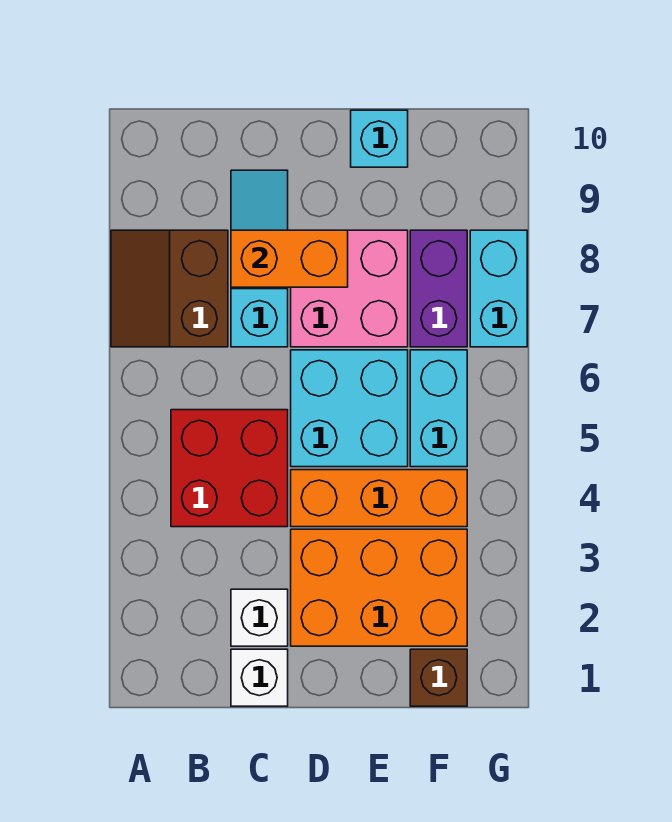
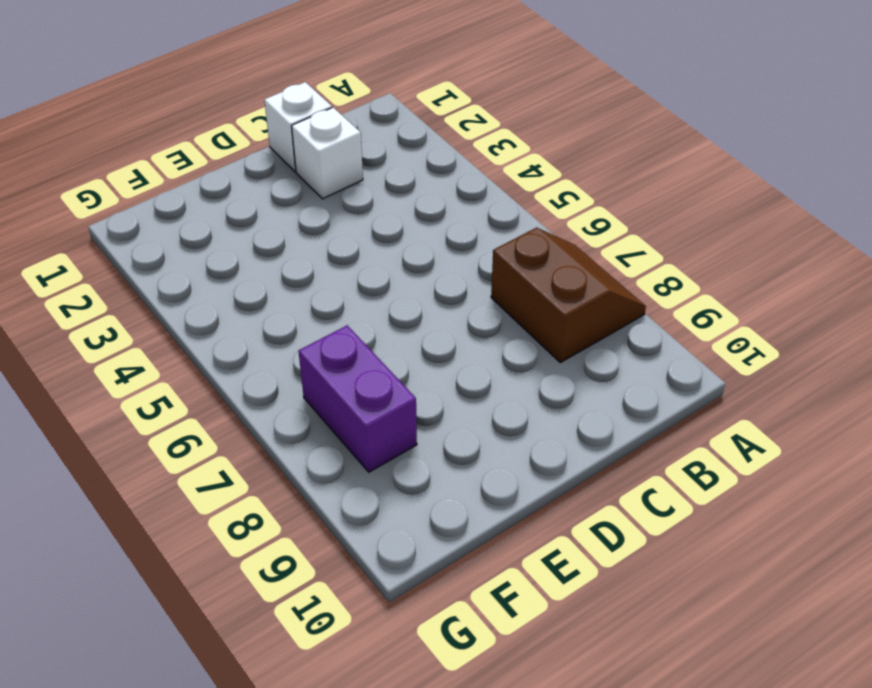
none -> red 2x2 brick [171,410,288,527]
none -> cyan 1x3 slope [231,170,288,347]
none -> orange 2x3 brick [291,529,467,646]

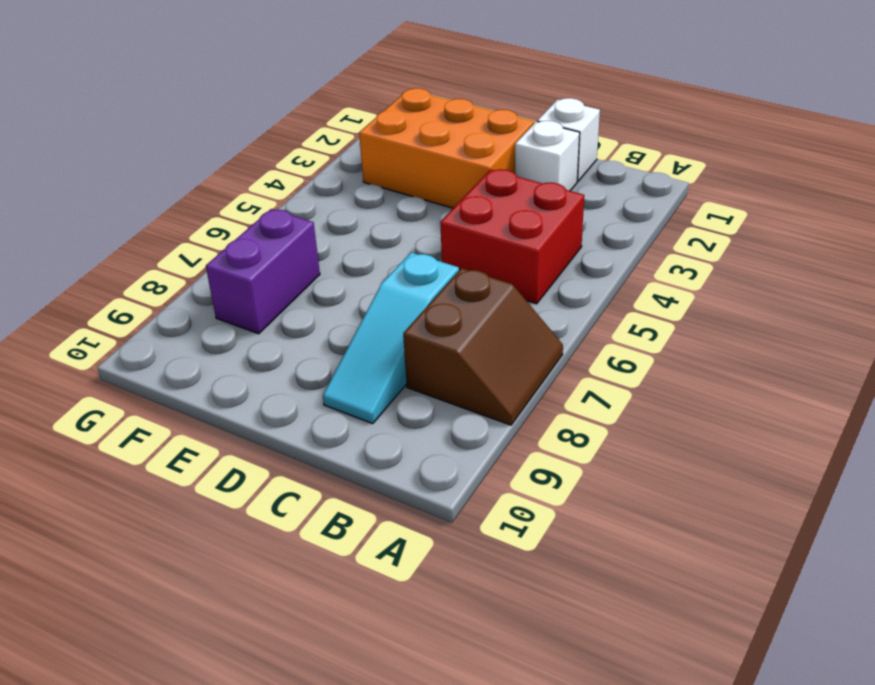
none -> orange 1x3 brick [291,470,467,527]
none -> cyan 2x2 brick [291,350,408,467]
none -> pink 2x2 brick [291,230,408,347]

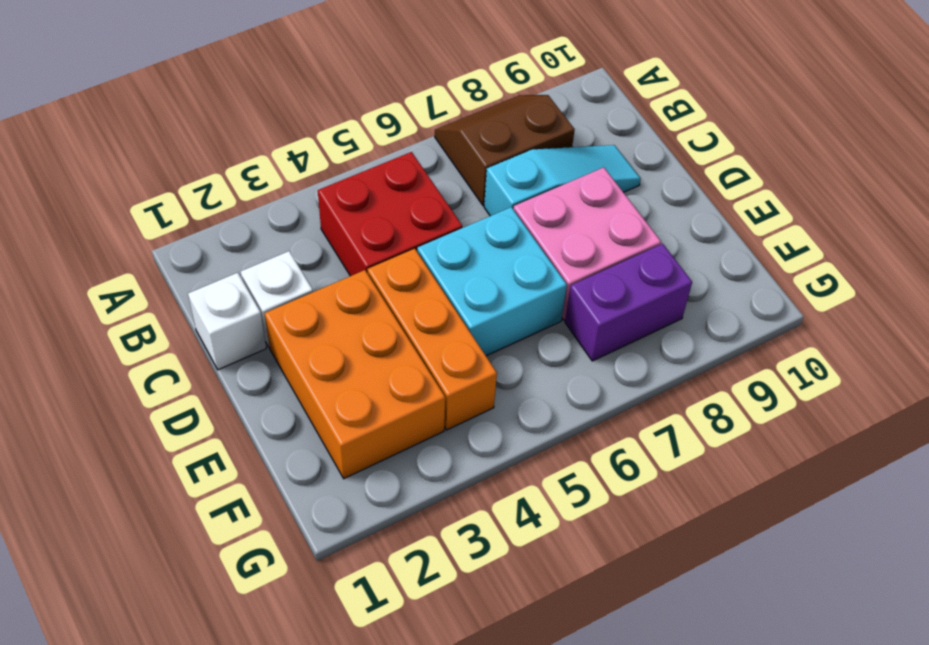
none -> cyan 1x1 brick [351,110,408,167]
none -> brown 1x1 brick [410,649,467,706]
none -> cyan 1x2 brick [410,350,467,467]

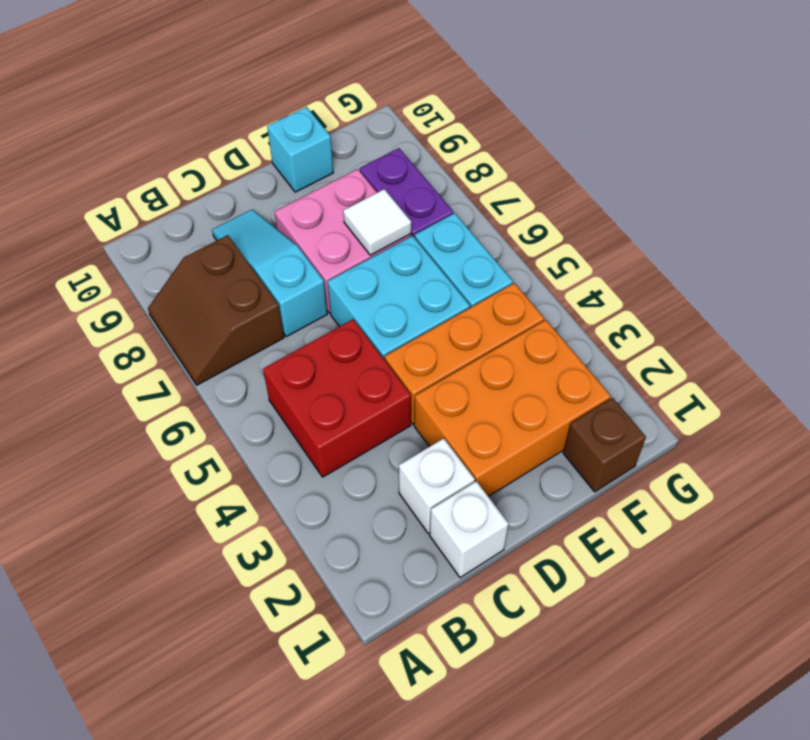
white 1x1 tile [343,189,411,255] -> none
none -> cyan 1x2 brick [470,230,527,347]
none -> orange 1x2 brick [231,230,348,287]

